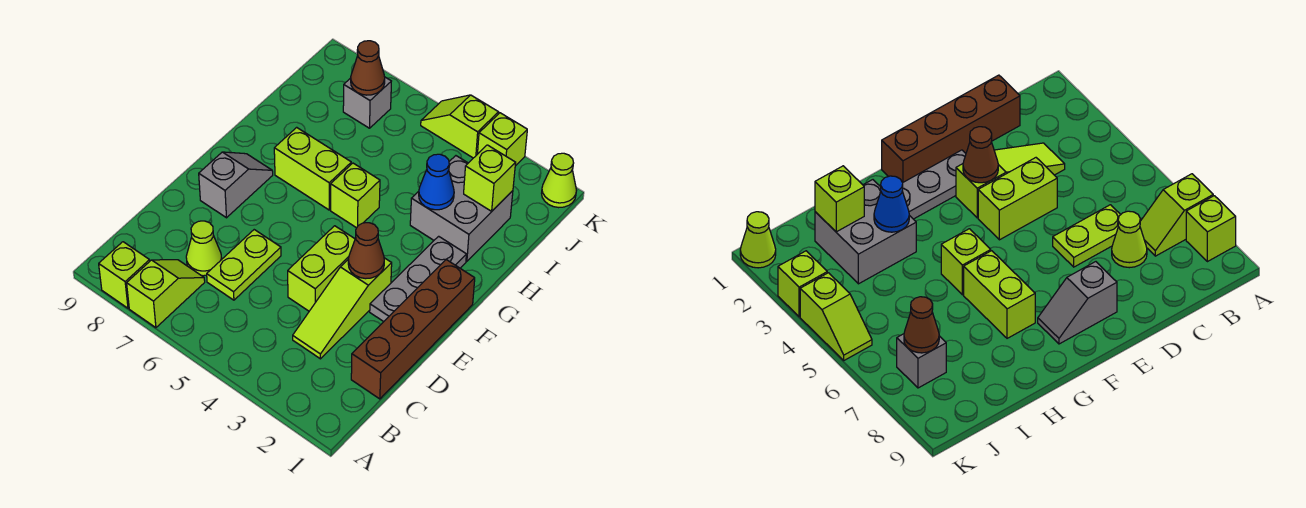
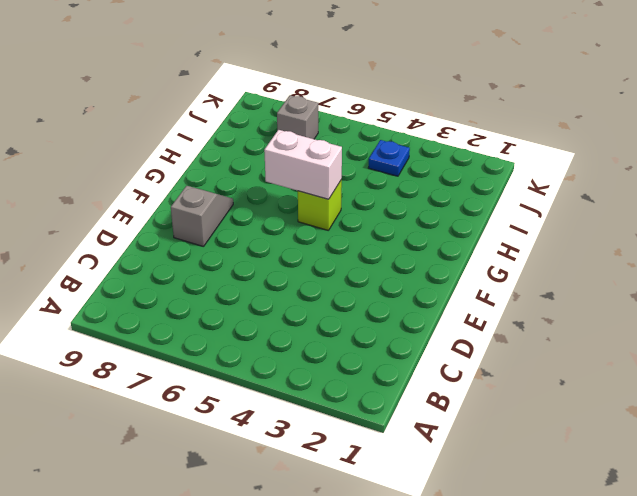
white 1x2 brick [264,130,342,199] -> none
blue 1x1 plate [368,140,410,176] -> none
none -> lime 1x2 slope [127,260,205,328]
none -> lime 1x1 brick [99,242,150,308]
none -> brown 1x4 brick [351,260,475,399]

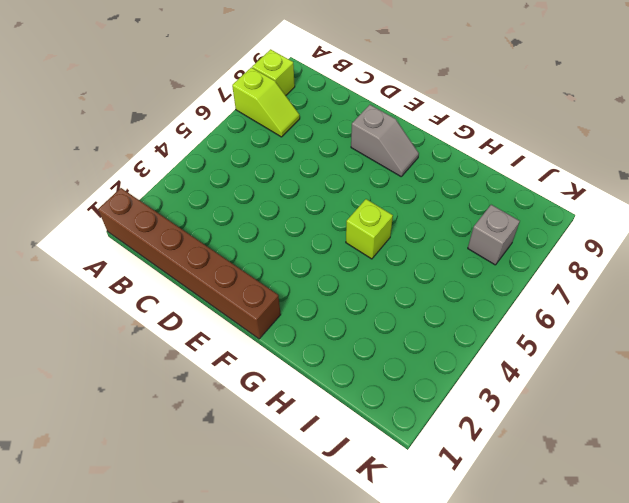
brown 1x6 brick [98,188,281,339] -> brown 1x4 brick [351,260,475,399]
none -> lime 1x3 slope [293,258,392,359]
none -> lime 1x2 plate [207,230,281,300]
none -> lime 1x1 cone [186,221,222,276]

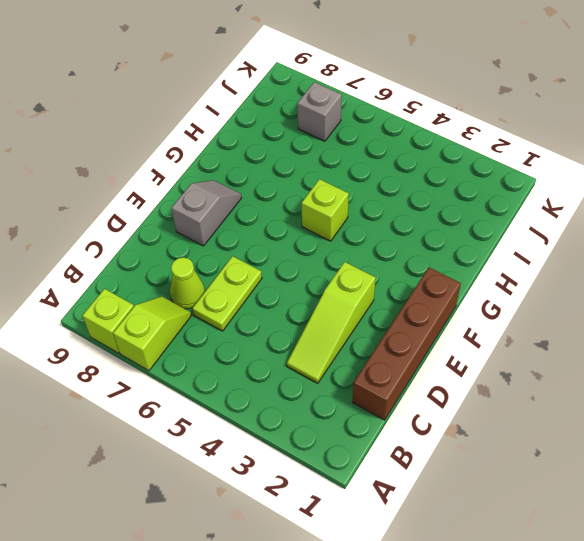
none -> lime 1x2 brick [288,226,355,311]
none -> grey 1x3 plate [370,236,466,322]
none -> lime 1x2 brick [274,127,351,210]

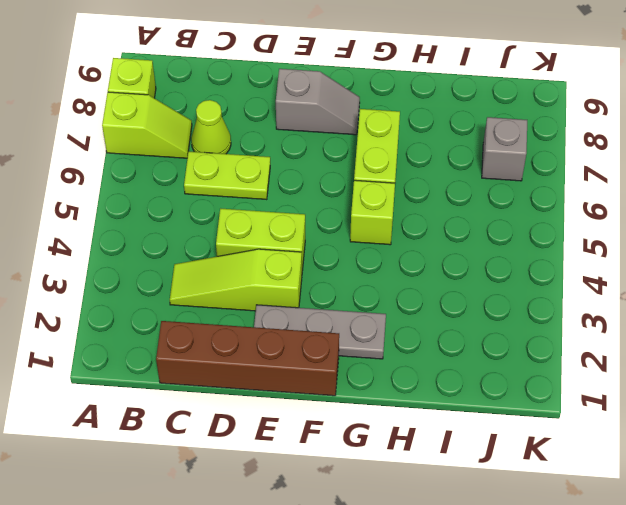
none -> grey 2x2 brick [410,156,513,261]
none -> lime 1x1 cone [542,153,577,208]
none -> lime 1x1 brick [478,113,527,166]

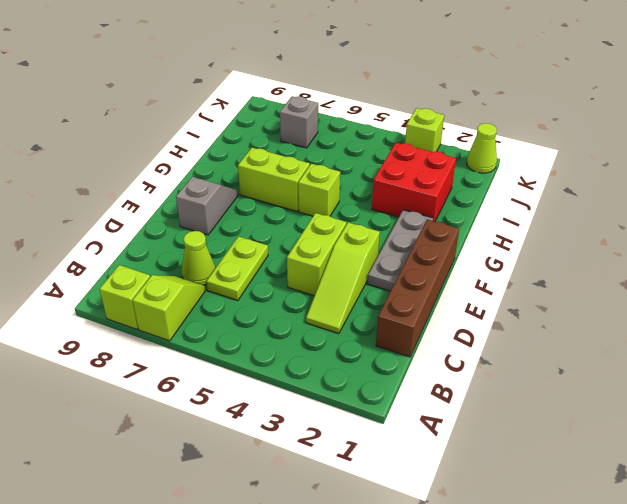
red 2x2 brick [372,143,456,221] -> grey 2x2 brick [410,156,513,261]
none -> lime 1x2 slope [421,95,499,158]
none -> brown 1x1 cone [348,223,384,279]
none -> blue 1x1 cone [419,154,454,210]

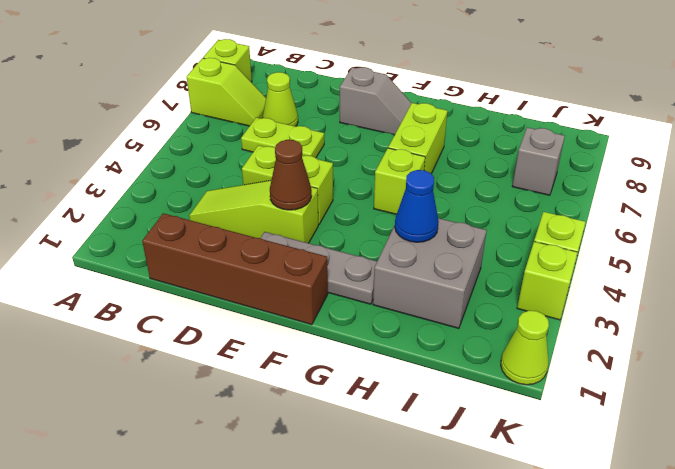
none -> lime 1x1 brick [464,145,516,211]
none -> brown 1x1 cone [351,41,385,95]

